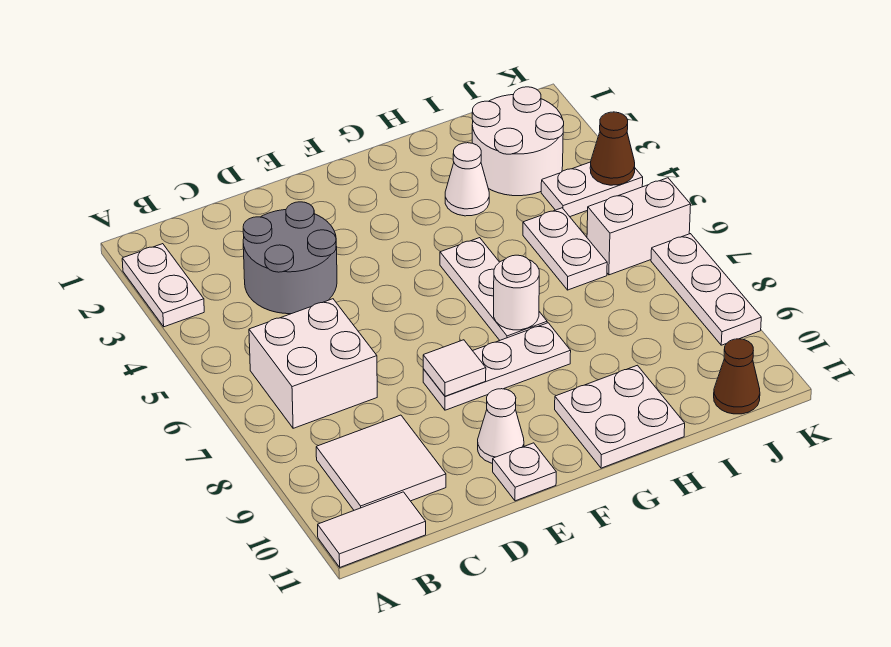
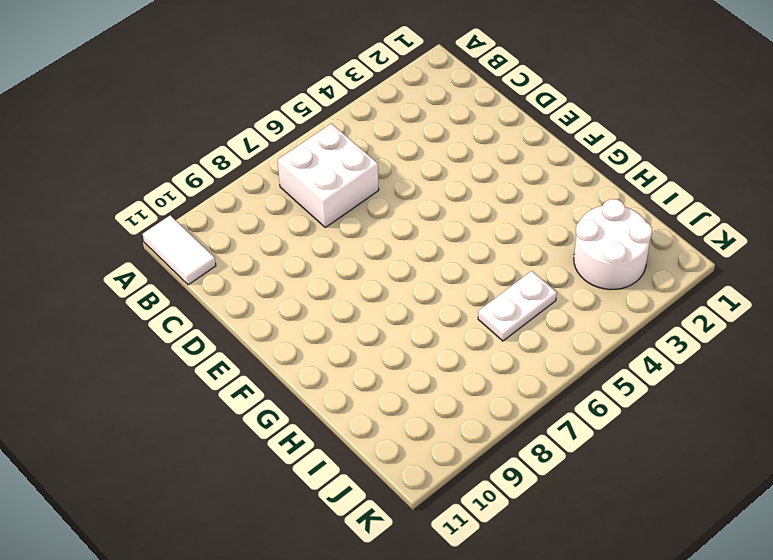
none -> white 1x2 plate [122,244,204,327]
none -> white 2x2 tile [316,415,446,510]
none -> grey 2x2 round brick [243,202,337,314]

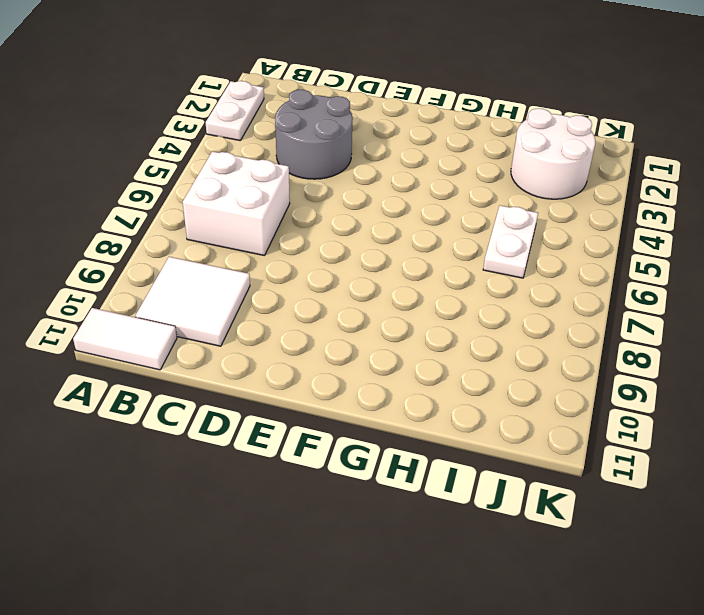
none -> white 1x3 plate [423,323,571,410]
none -> white 1x1 cone [478,389,524,463]
none -> white 1x1 plate [493,443,556,501]

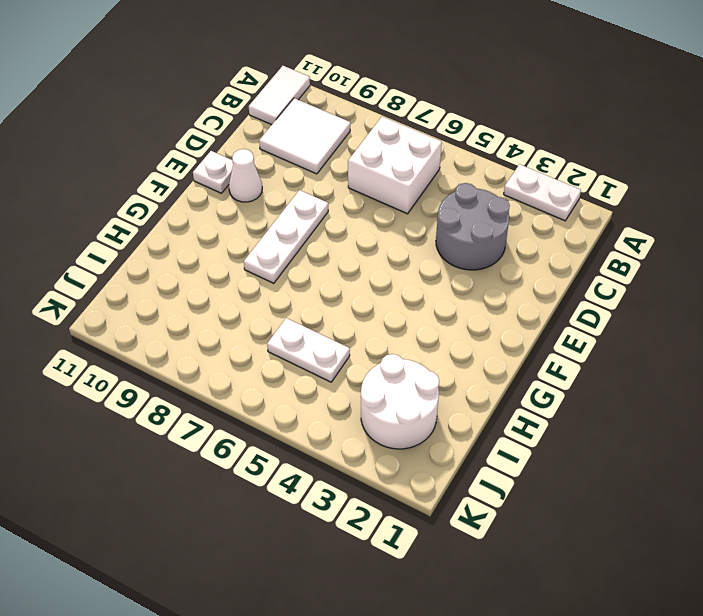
none -> white 1x3 plate [440,238,547,340]
none -> white 2x2 plate [555,365,685,468]
none -> white 1x1 cone [445,143,489,216]

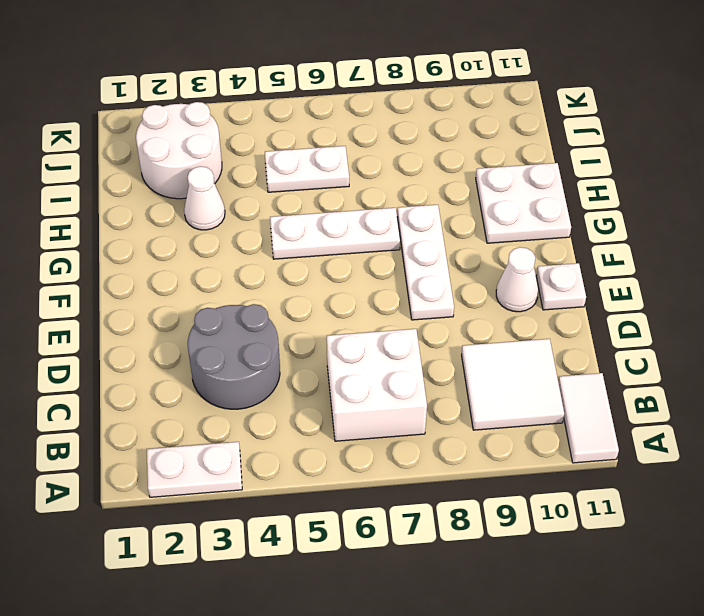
none -> white 1x2 plate [541,162,643,217]
none -> white 1x2 brick [587,178,691,275]
none -> brown 1x1 cone [714,339,760,414]

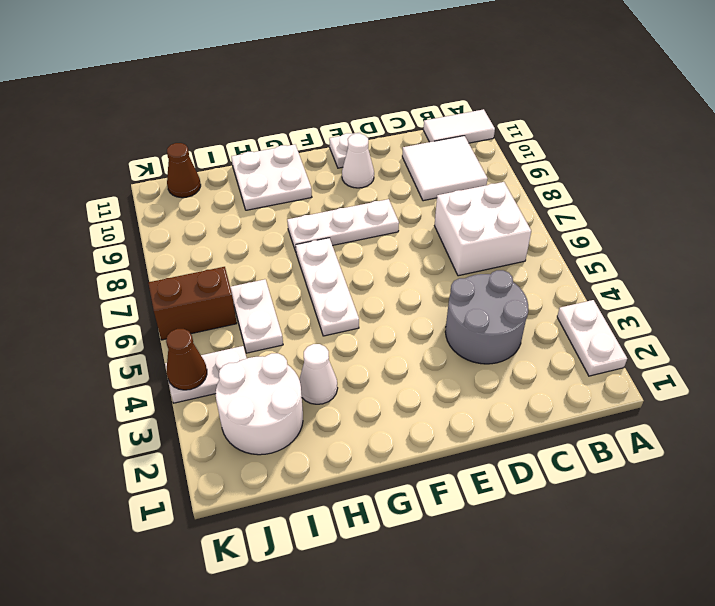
brown 1x2 brick [148,267,237,340] -> white 1x2 brick [587,178,691,275]
none -> white 1x3 plate [651,234,761,345]
none -> white 1x1 tile [423,340,486,396]
none -> white 1x1 round brick [494,255,539,330]

